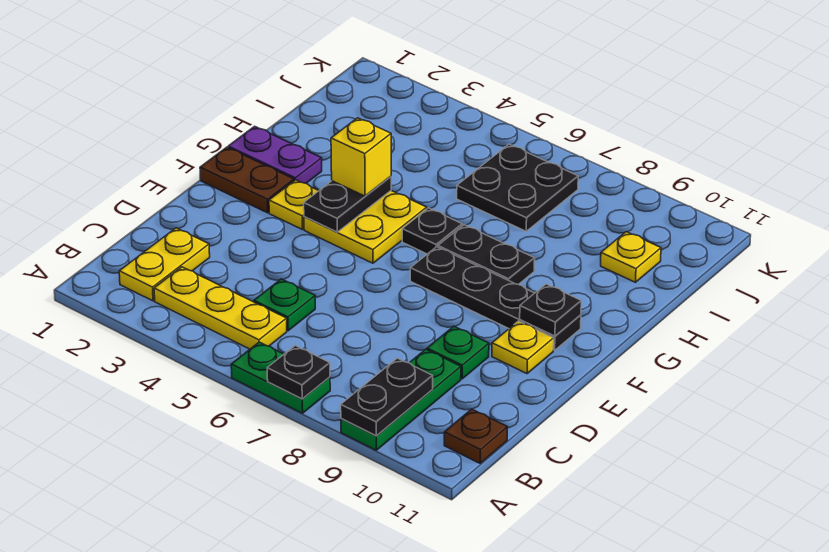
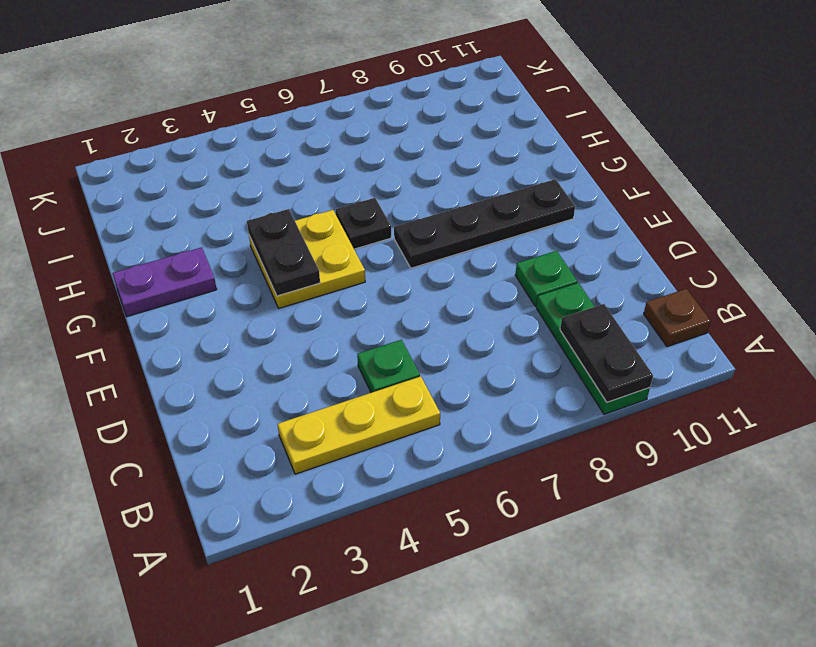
none -> green 1x2 plate [231,342,330,413]
none -> yellow 1x2 plate [119,228,210,301]
none -> yellow 1x1 plate [492,321,554,374]

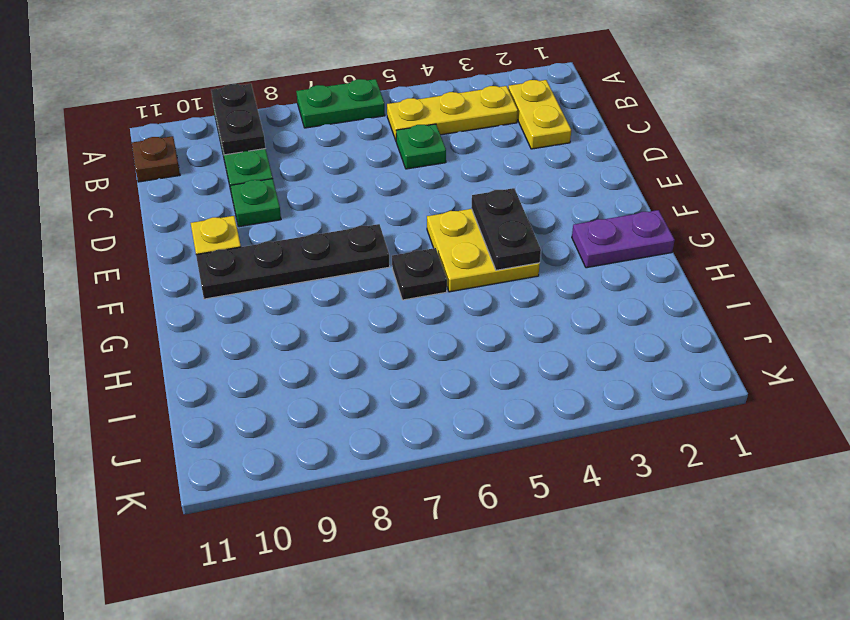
none -> brown 1x2 plate [200,147,294,213]
none -> yellow 1x1 plate [269,180,318,229]
none -> black 1x2 plate [438,225,535,285]

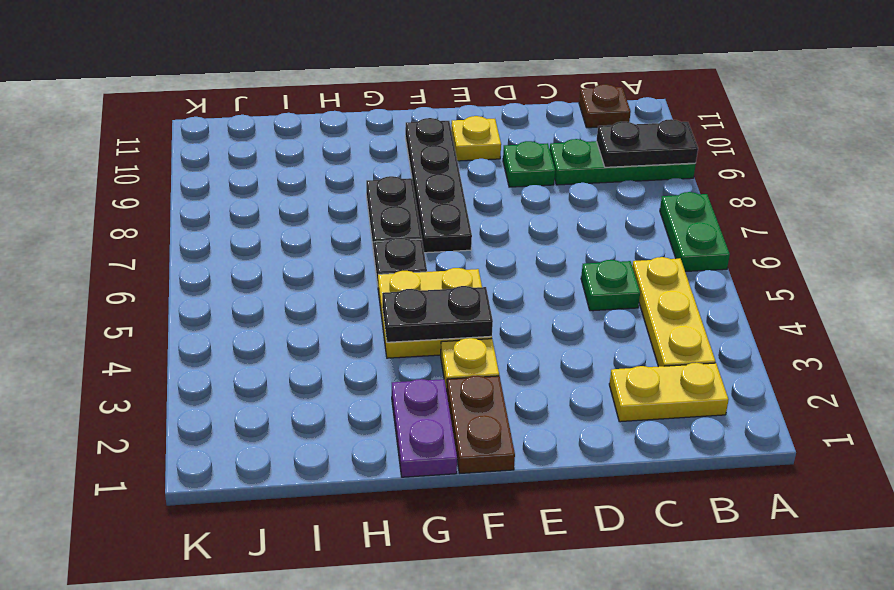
none -> black 2x2 plate [457,144,578,231]
none -> yellow 1x1 plate [601,232,661,282]
none -> black 1x1 plate [267,346,330,399]

